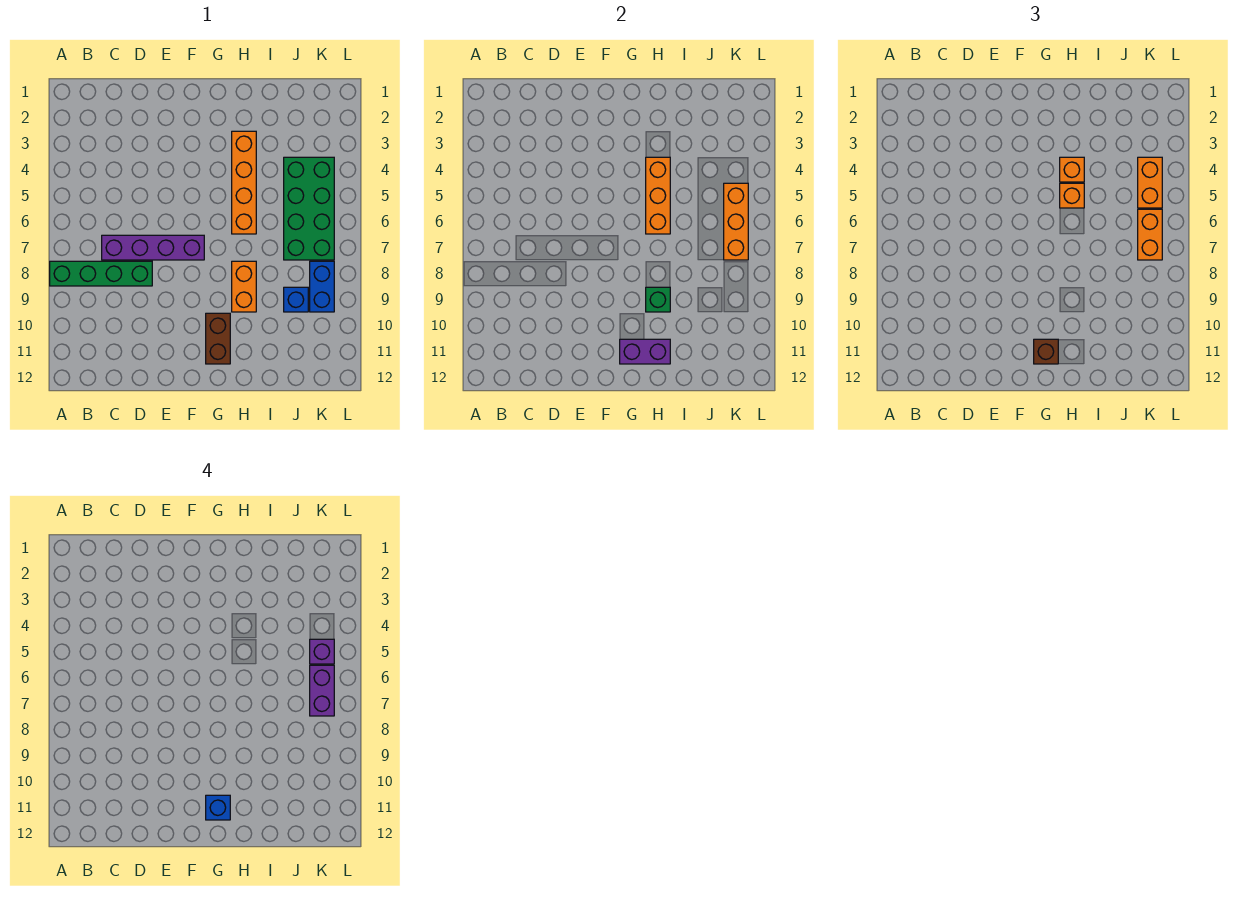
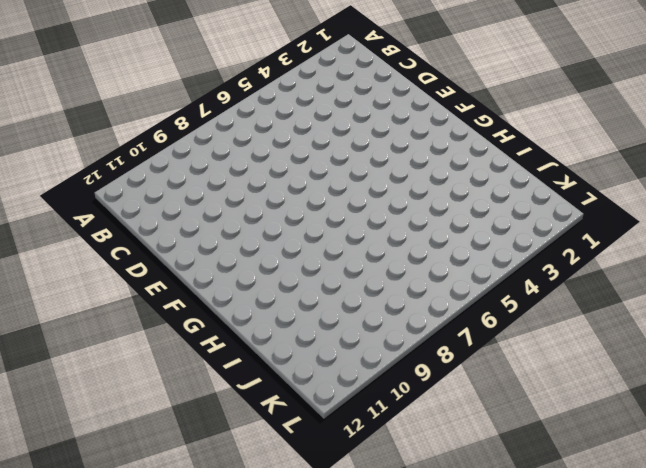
none -> green 1x4 brick [50,261,152,286]
none -> purple 1x4 brick [102,235,204,260]
none -> brown 1x2 brick [206,313,230,364]

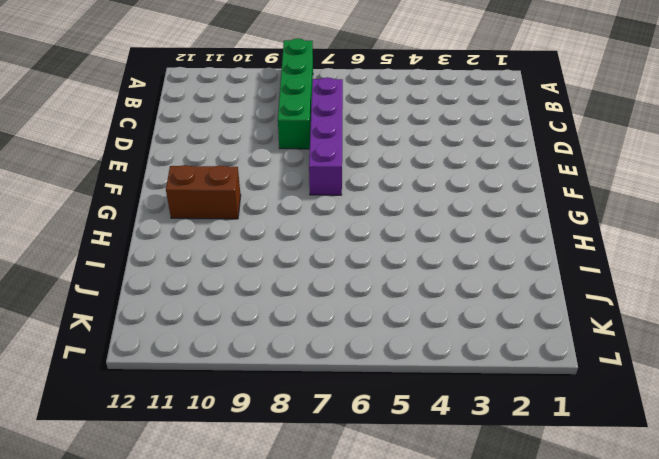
none -> orange 1x4 brick [232,131,256,234]
none -> orange 1x2 brick [232,261,256,312]
none -> green 2x4 brick [284,157,334,260]

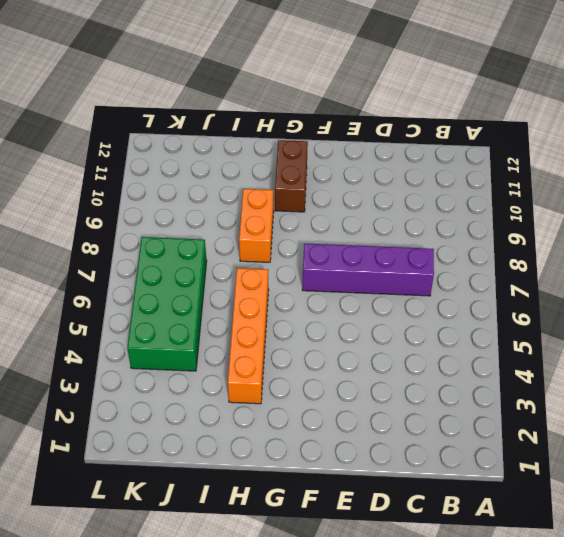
none -> green 1x4 brick [50,261,152,286]
none -> blue 1x1 brick [284,287,308,312]
none -> blue 1x2 brick [310,261,334,312]

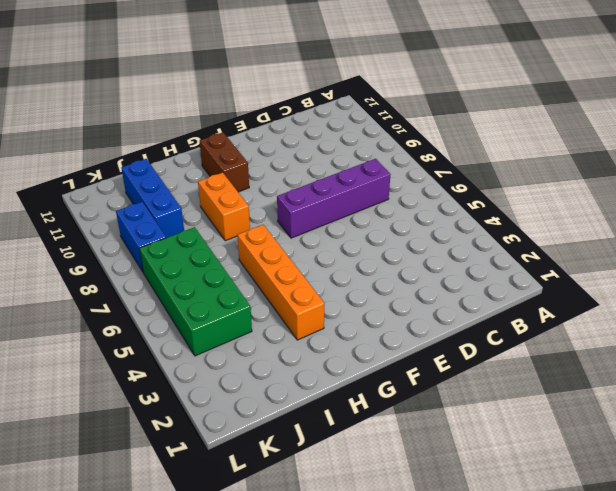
blue 1x3 brick [121,159,184,238] -> blue 1x1 brick [284,287,308,312]
none -> green 1x4 brick [50,261,152,286]
none -> purple 1x2 brick [620,339,670,364]
none -> orange 1x3 brick [646,157,670,234]

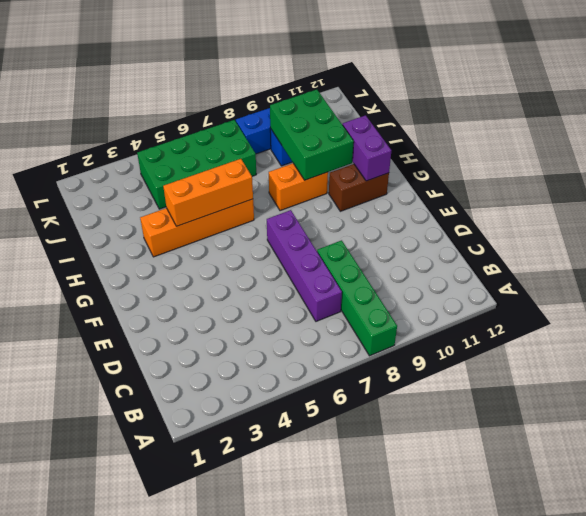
green 2x3 brick [270,90,354,180] -> green 1x1 brick [646,287,670,312]
none -> orange 1x3 brick [724,183,748,260]
none -> brown 1x1 brick [1034,339,1058,364]
none -> orange 1x1 brick [1060,157,1084,182]

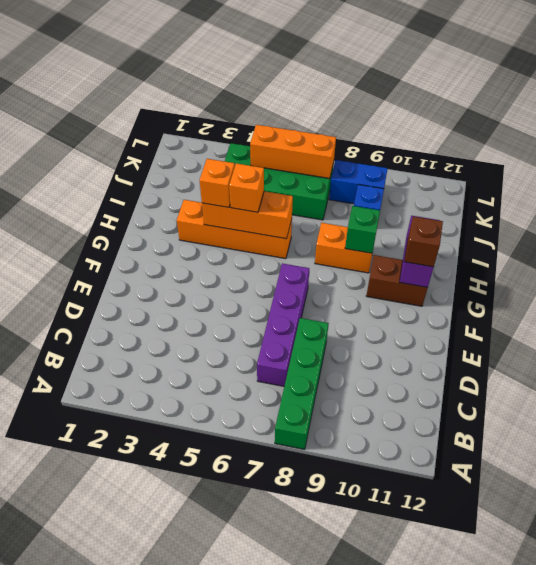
none -> orange 1x2 brick [1138,157,1162,208]
none -> orange 1x2 brick [1138,209,1162,260]
none -> blue 1x1 brick [206,795,230,820]

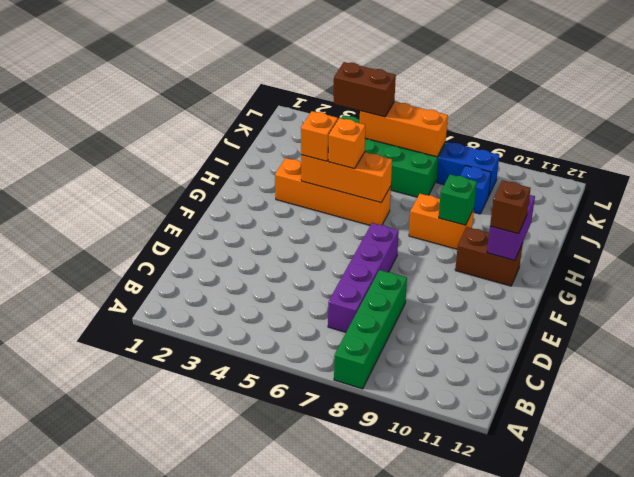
brown 1x2 brick [334,62,396,117] -> orange 1x2 brick [1138,157,1162,208]
none -> orange 1x2 brick [1138,209,1162,260]
none -> blue 1x1 brick [206,795,230,820]
none -> purple 1x1 brick [310,639,334,664]

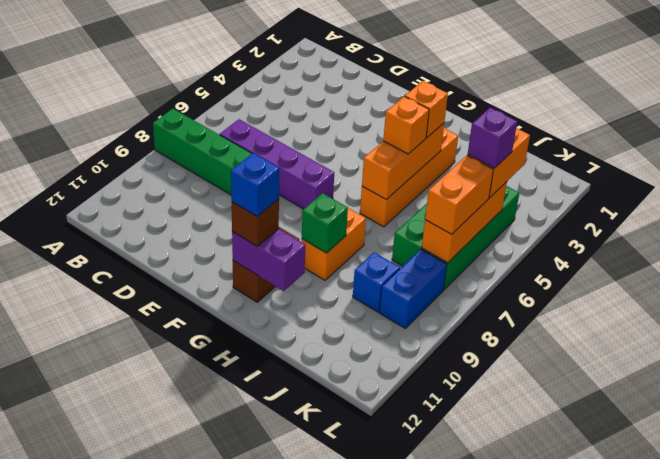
none -> purple 1x2 brick [310,665,334,716]

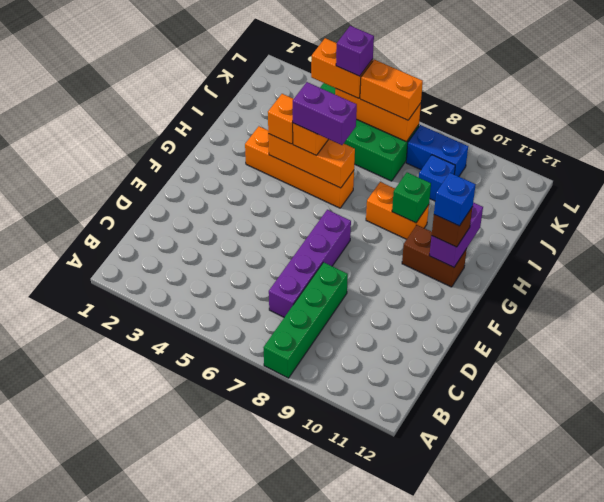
purple 1x2 brick [293,82,357,145] -> purple 1x2 brick moved to [310,665,334,716]

